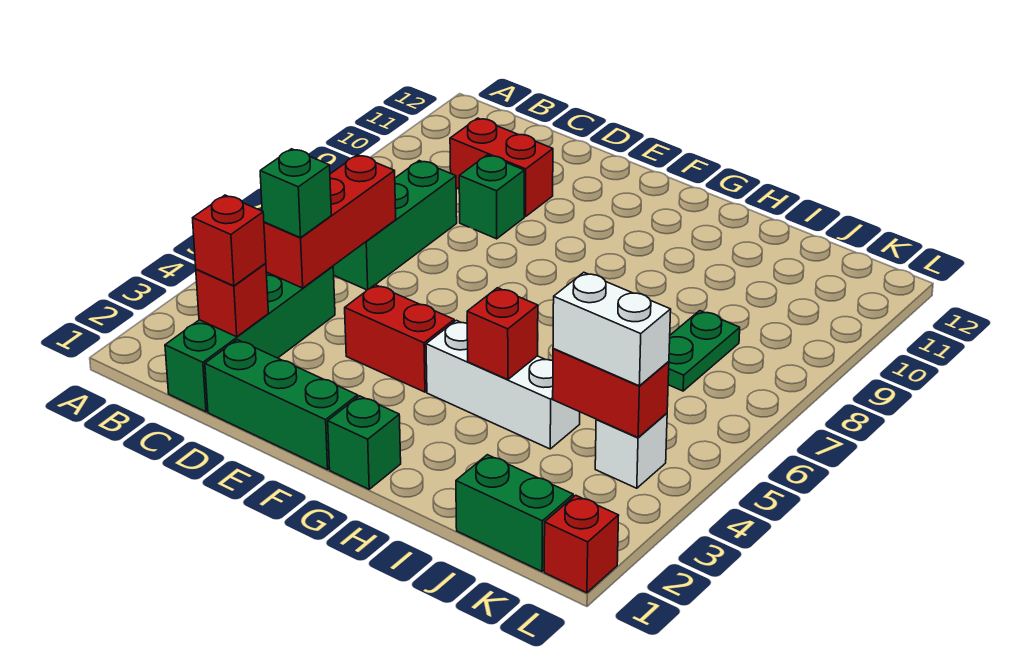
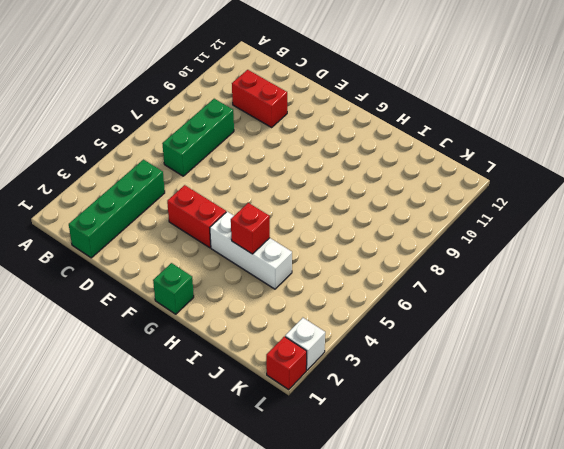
white 1x1 brick [285,318,325,370] -> white 1x1 brick moved to [595,413,667,488]
none -> green 1x3 brick [205,340,358,470]
none -> green 1x1 brick [459,155,524,239]
none -> green 1x2 brick [456,455,573,571]

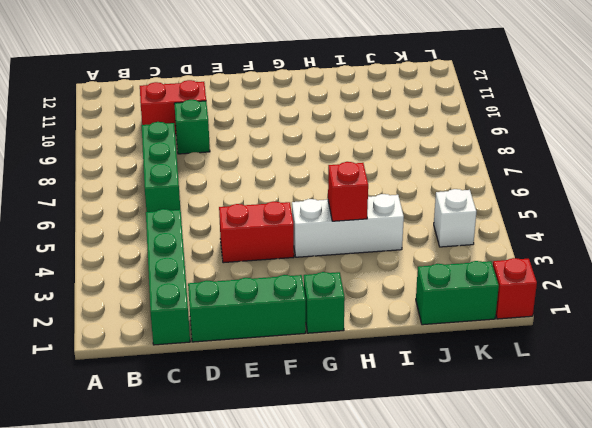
none -> green 1x2 plate [668,311,740,391]
none -> red 1x1 brick [196,263,268,337]
none -> red 1x3 brick [264,155,396,288]

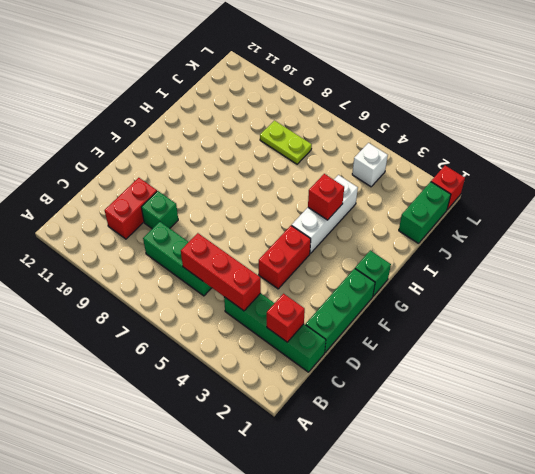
lime 1x2 plate [260,121,312,164] -> green 1x2 plate [668,311,740,391]
none -> red 1x2 brick [553,349,669,438]
none -> red 1x1 brick [193,195,266,286]
none -> green 1x1 brick [260,149,331,238]

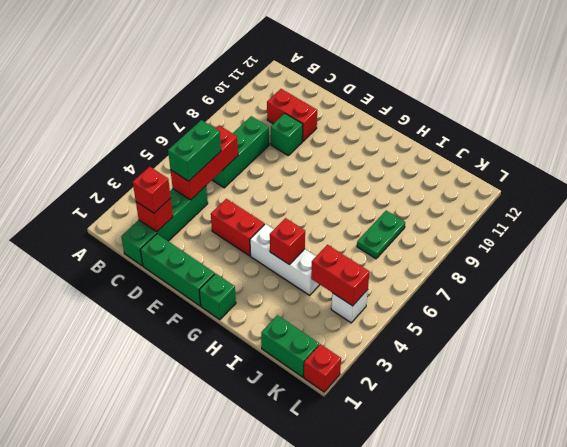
green 1x2 brick [168,120,221,181] -> green 1x1 brick [260,149,331,238]
none -> white 1x2 brick [553,272,671,386]

